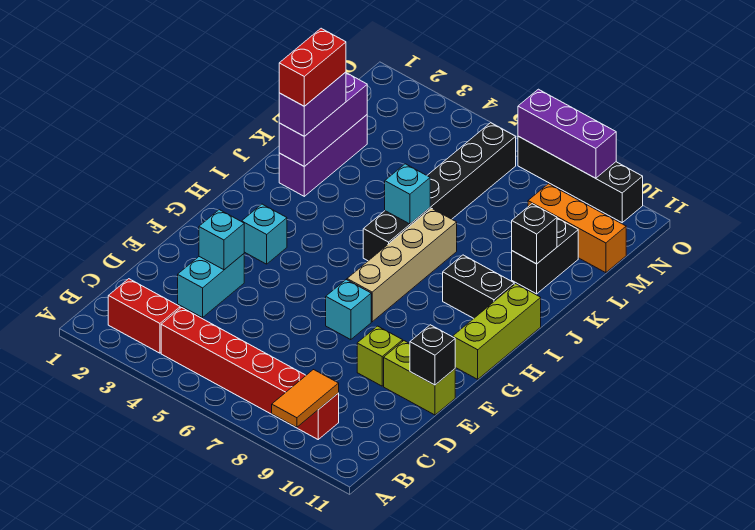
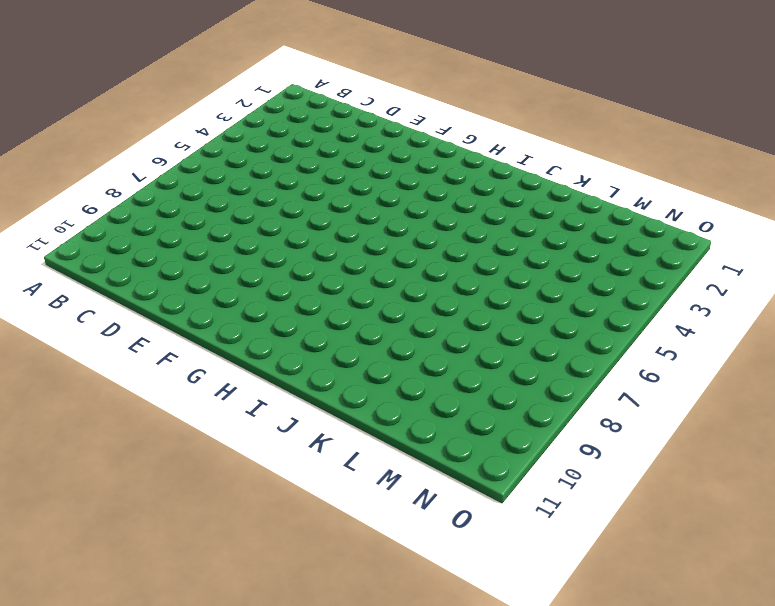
none -> red 1x2 brick [108,279,180,353]
none -> red 1x6 brick [161,308,339,439]
none -> cyan 1x2 brick [178,254,244,318]

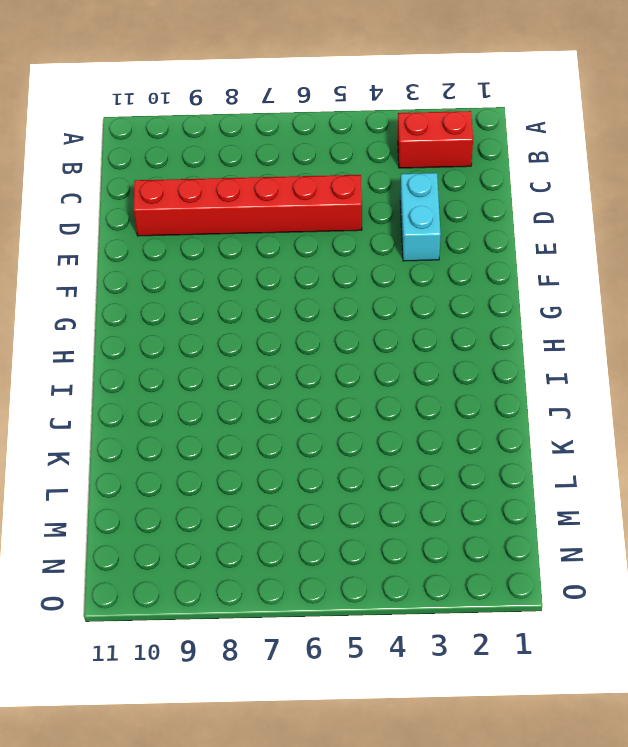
red 1x6 brick [133,175,362,236] -> red 1x6 brick moved to [161,308,339,439]
none -> lime 1x1 brick [357,326,403,386]
none -> lime 1x2 brick [384,341,455,415]
none -> cyan 1x1 brick [326,280,371,340]

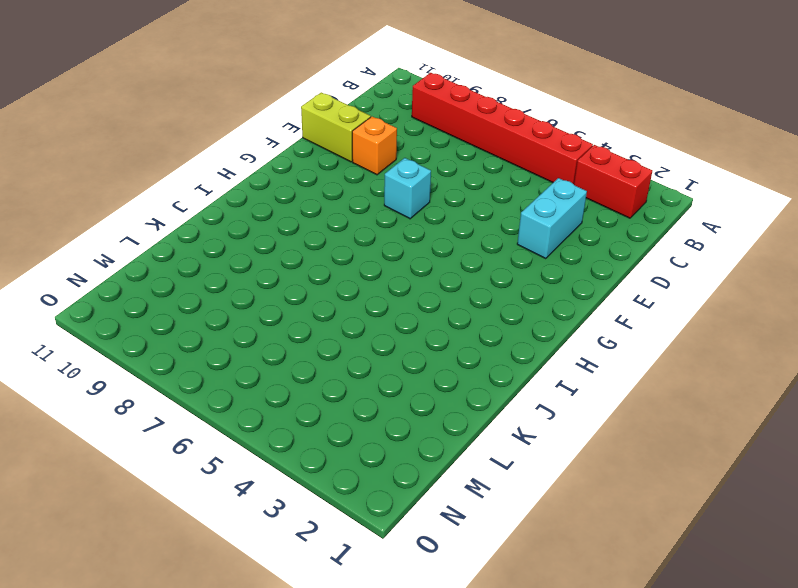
orange 1x1 brick [352,117,397,175] -> lime 1x1 brick [357,326,403,386]
none -> cyan 1x1 brick [242,204,287,264]
none -> tan 1x4 brick [347,208,457,322]
none -> lime 1x3 brick [453,284,541,379]

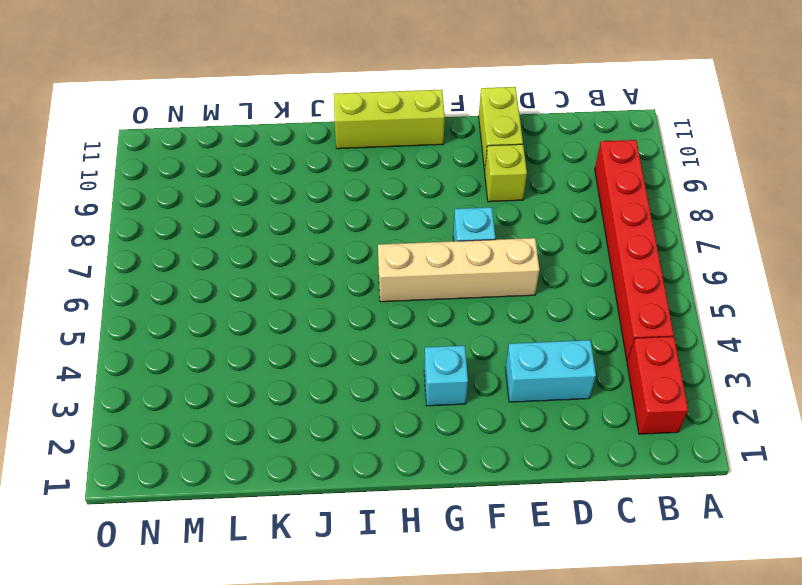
tan 1x4 brick [378,238,540,302] -> tan 1x4 brick moved to [347,208,457,322]
none -> black 1x6 brick [363,123,516,261]
none -> black 1x2 brick [443,255,514,319]
none -> purple 1x3 brick [279,115,367,196]

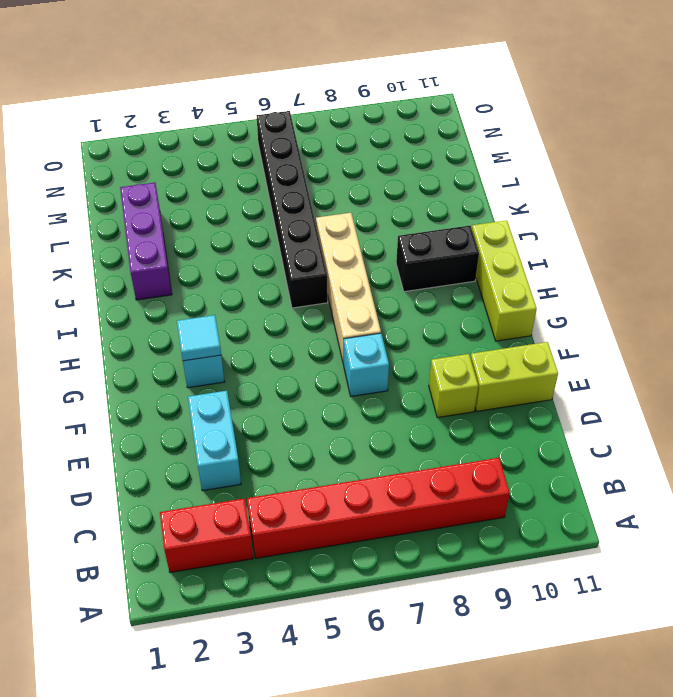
cyan 1x1 tile [177,315,221,361] -> none
none -> black 1x2 brick [512,218,578,294]
none -> orange 1x3 brick [528,184,626,273]
none -> black 1x4 brick [518,136,643,223]

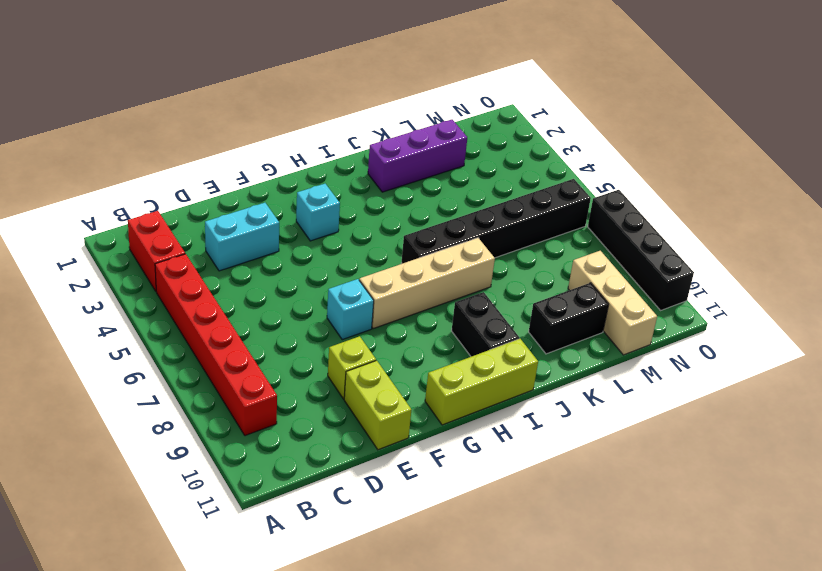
tan 1x3 brick [568,251,657,355] -> orange 1x3 brick [528,184,626,273]
none -> orange 1x2 tile [272,370,339,427]
none -> cyan 1x1 brick [199,210,244,270]
none -> black 1x1 brick [410,325,455,385]

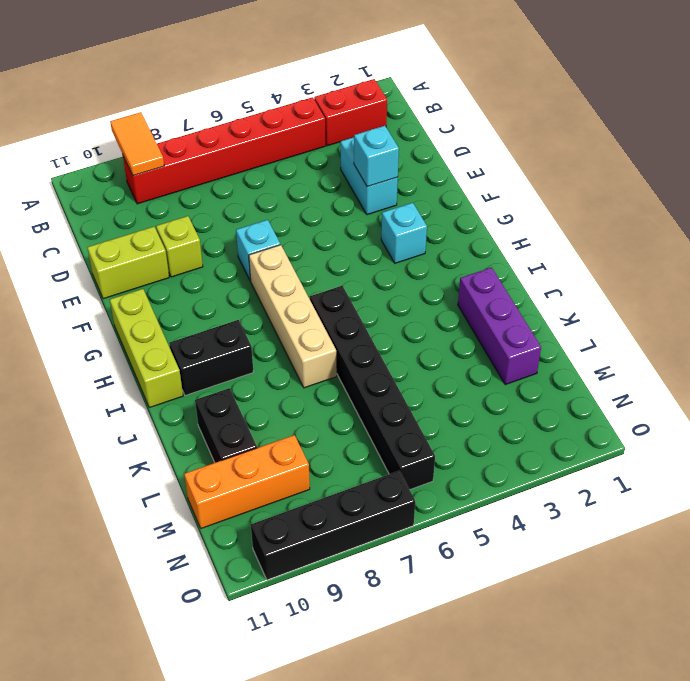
none -> black 1x1 brick [410,325,455,385]
none -> purple 1x3 brick [279,73,367,166]
none -> cyan 1x1 brick [385,164,430,224]

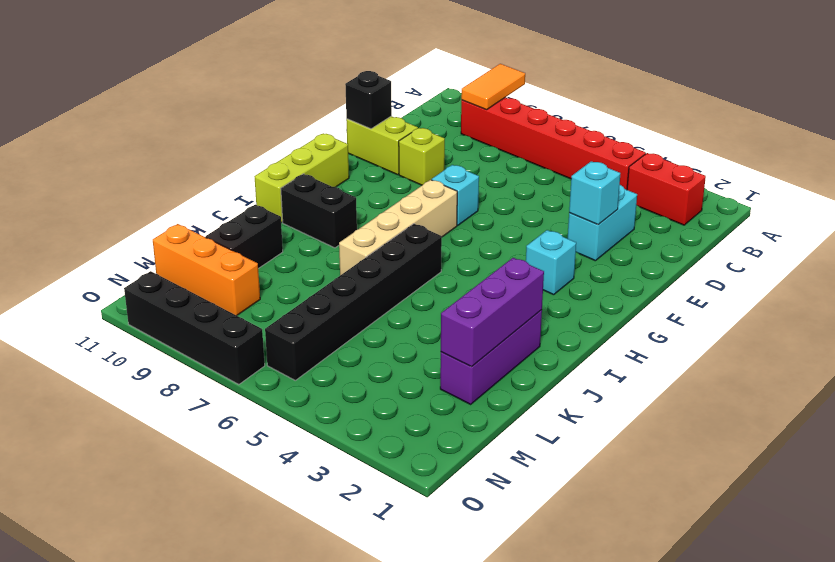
none -> cyan 1x1 brick [385,164,430,224]
none -> black 1x1 brick [512,204,557,264]
none -> purple 1x3 brick [518,89,616,178]

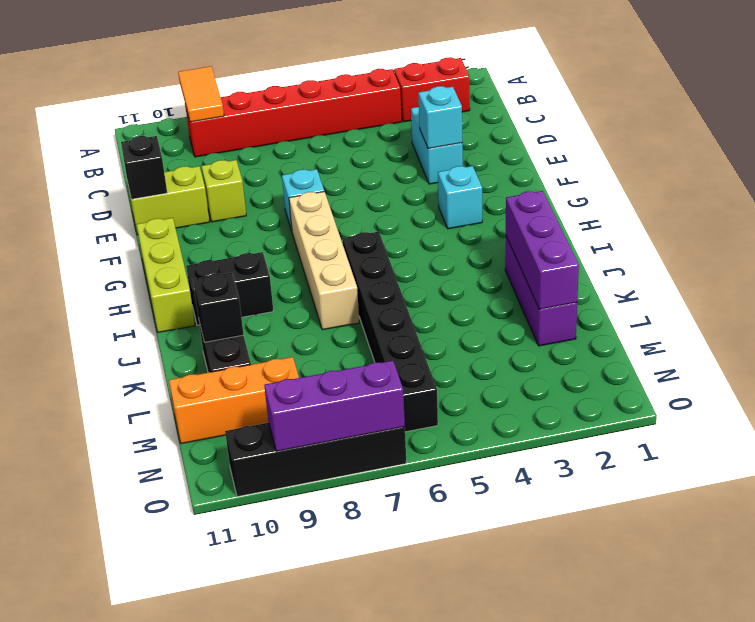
none -> cyan 1x1 brick [385,164,430,224]
none -> purple 1x2 brick [279,72,346,136]
none -> red 1x2 brick [279,28,346,106]

